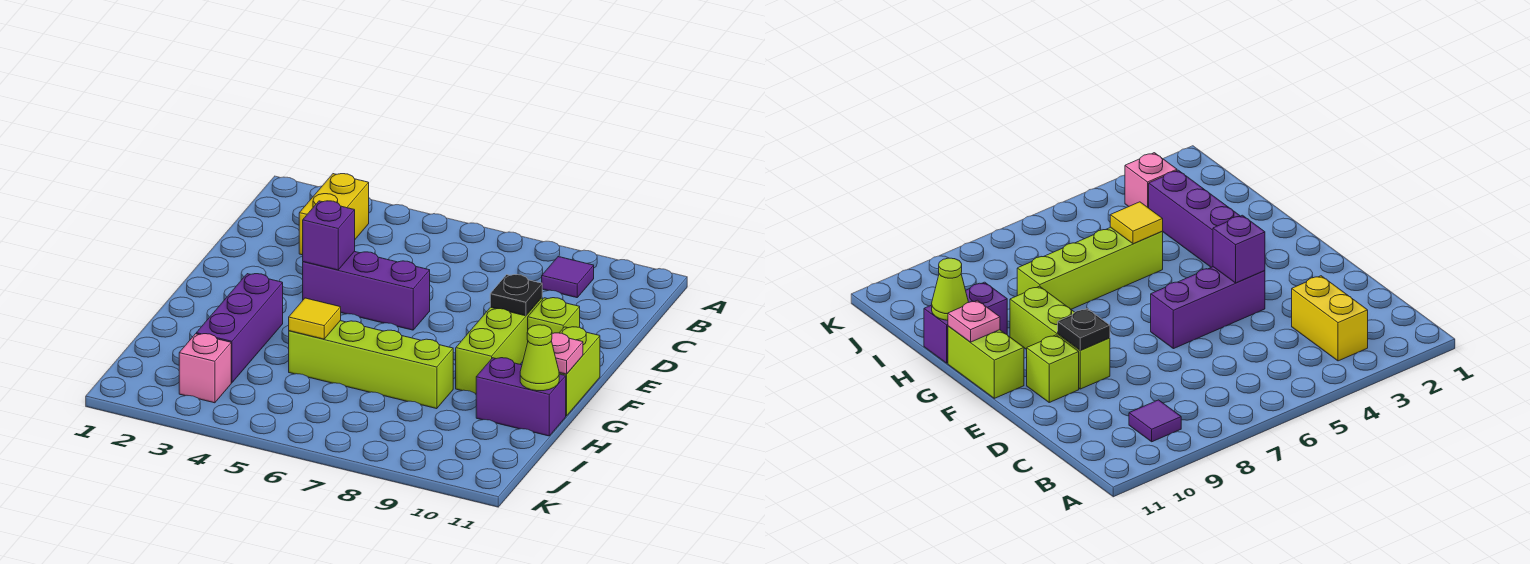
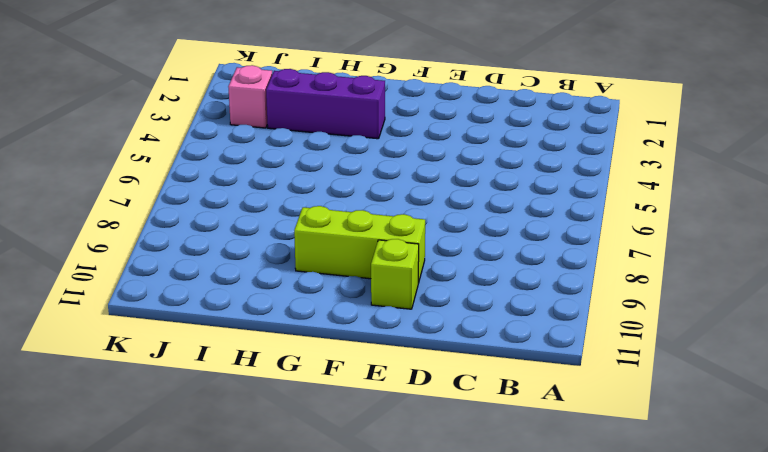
none -> yellow 1x2 brick [299,174,369,255]
none -> purple 1x1 tile [542,257,594,298]
none -> purple 1x3 brick [303,251,430,330]

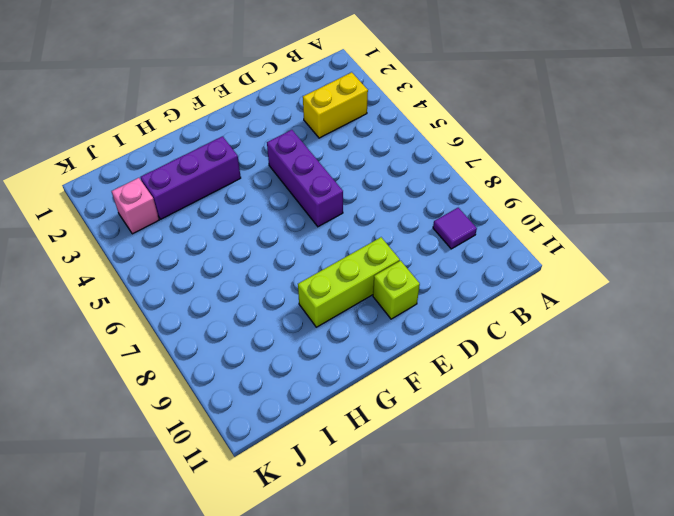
none -> lime 1x2 brick [559,327,600,416]
none -> lime 1x4 brick [289,321,453,409]
none -> purple 1x2 brick [476,358,566,436]

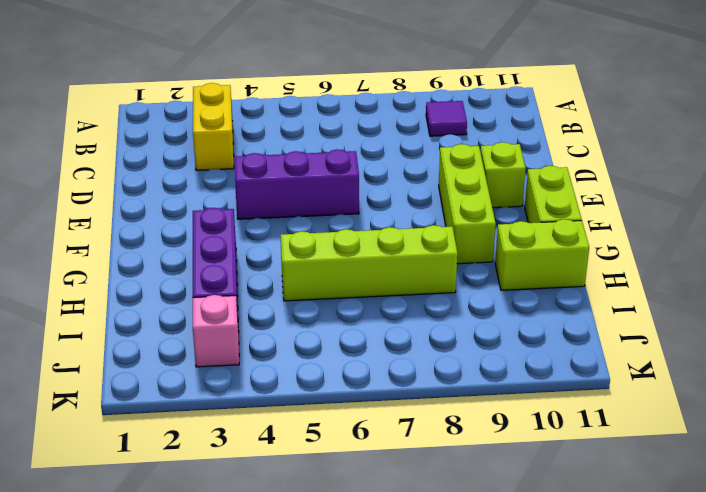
lime 1x2 brick [495,219,589,290] -> purple 1x2 brick [476,358,566,436]
none -> purple 1x1 brick [303,201,355,270]
none -> black 1x1 plate [490,275,542,316]
none -> pink 1x1 plate [551,333,583,374]

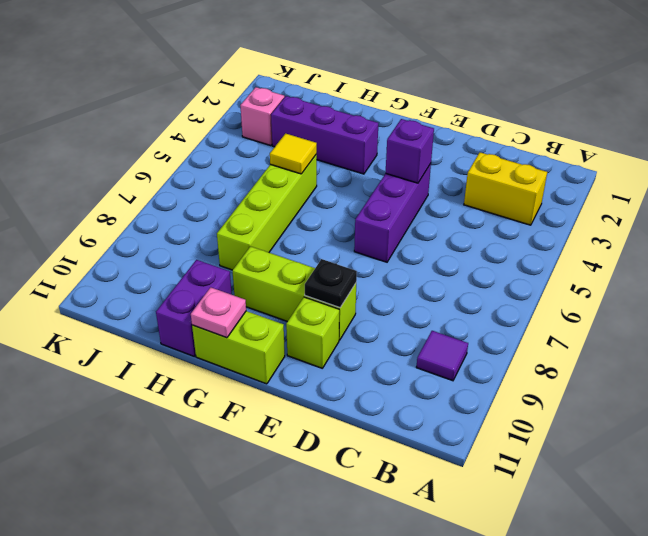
none -> lime 1x1 cone [520,325,559,391]

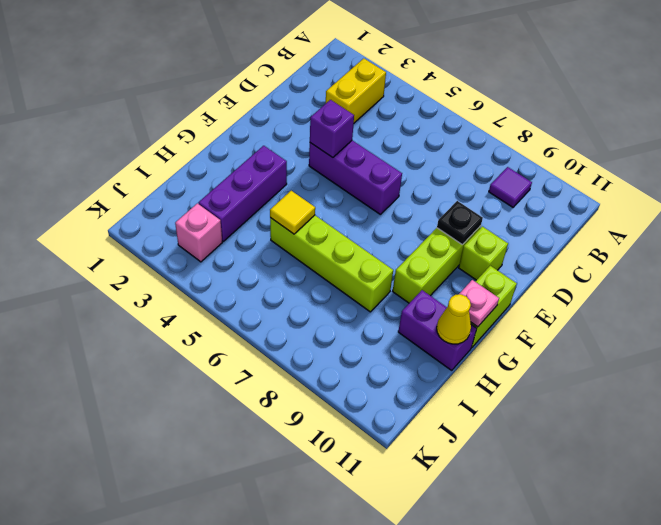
yellow 1x1 cone [437,294,471,344] -> lime 1x1 cone [520,325,559,391]

